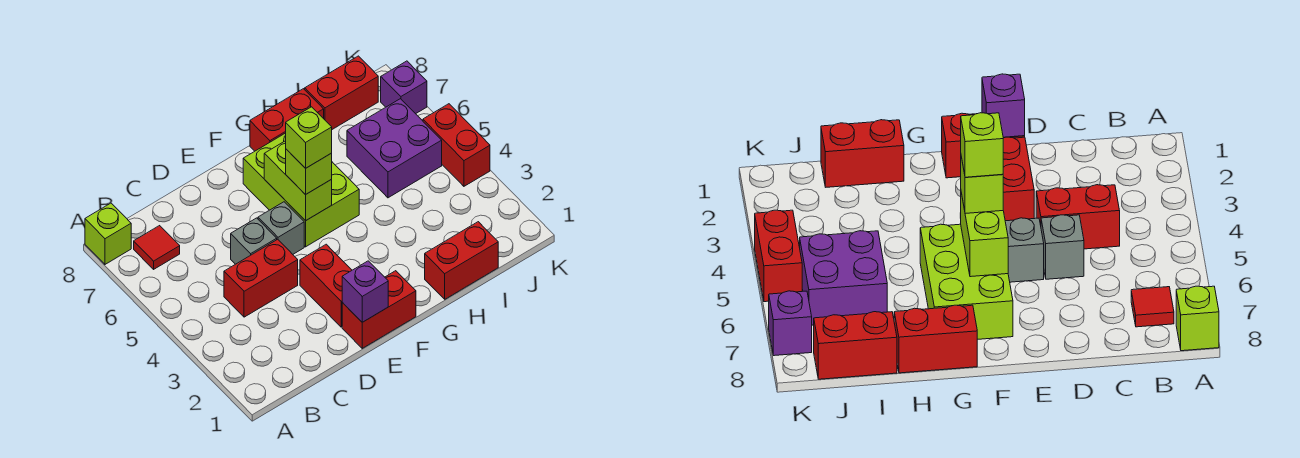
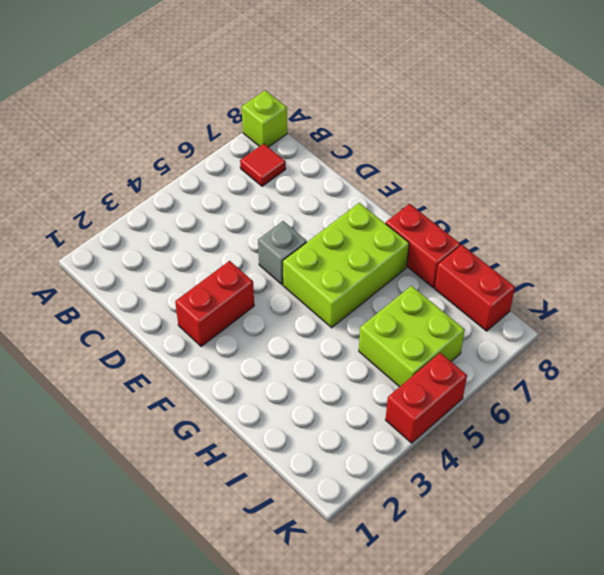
lime 2x2 brick [359,286,465,387] -> purple 2x2 brick [347,99,442,198]
none -> red 1x2 brick [224,239,298,317]
none -> grey 1x1 brick [231,218,277,264]
none -> red 1x2 brick [342,271,416,348]

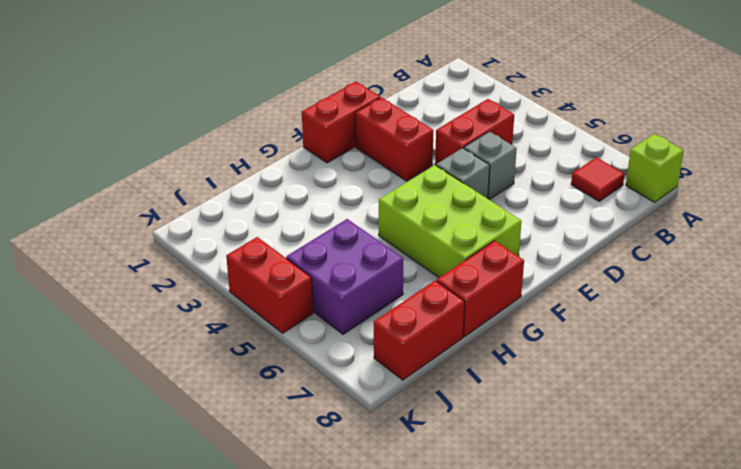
none -> red 1x2 brick [425,222,498,299]
none -> purple 1x1 brick [381,61,427,114]
none -> purple 1x1 brick [342,261,388,322]

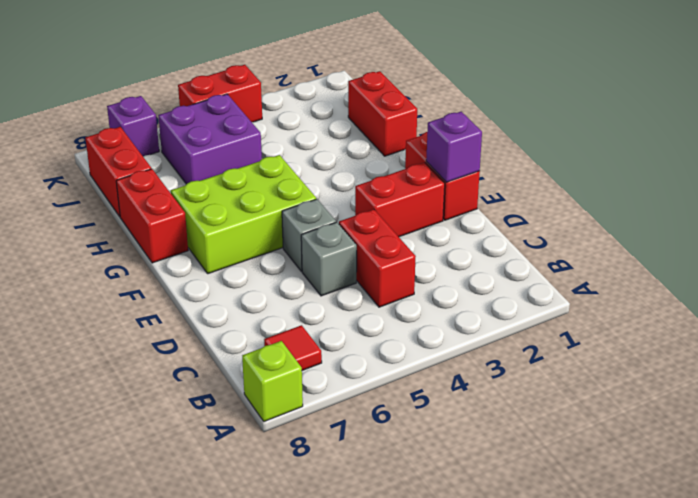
none -> lime 1x2 brick [264,141,332,221]
none -> lime 1x1 brick [286,149,332,195]
none -> lime 1x1 brick [286,107,332,168]

